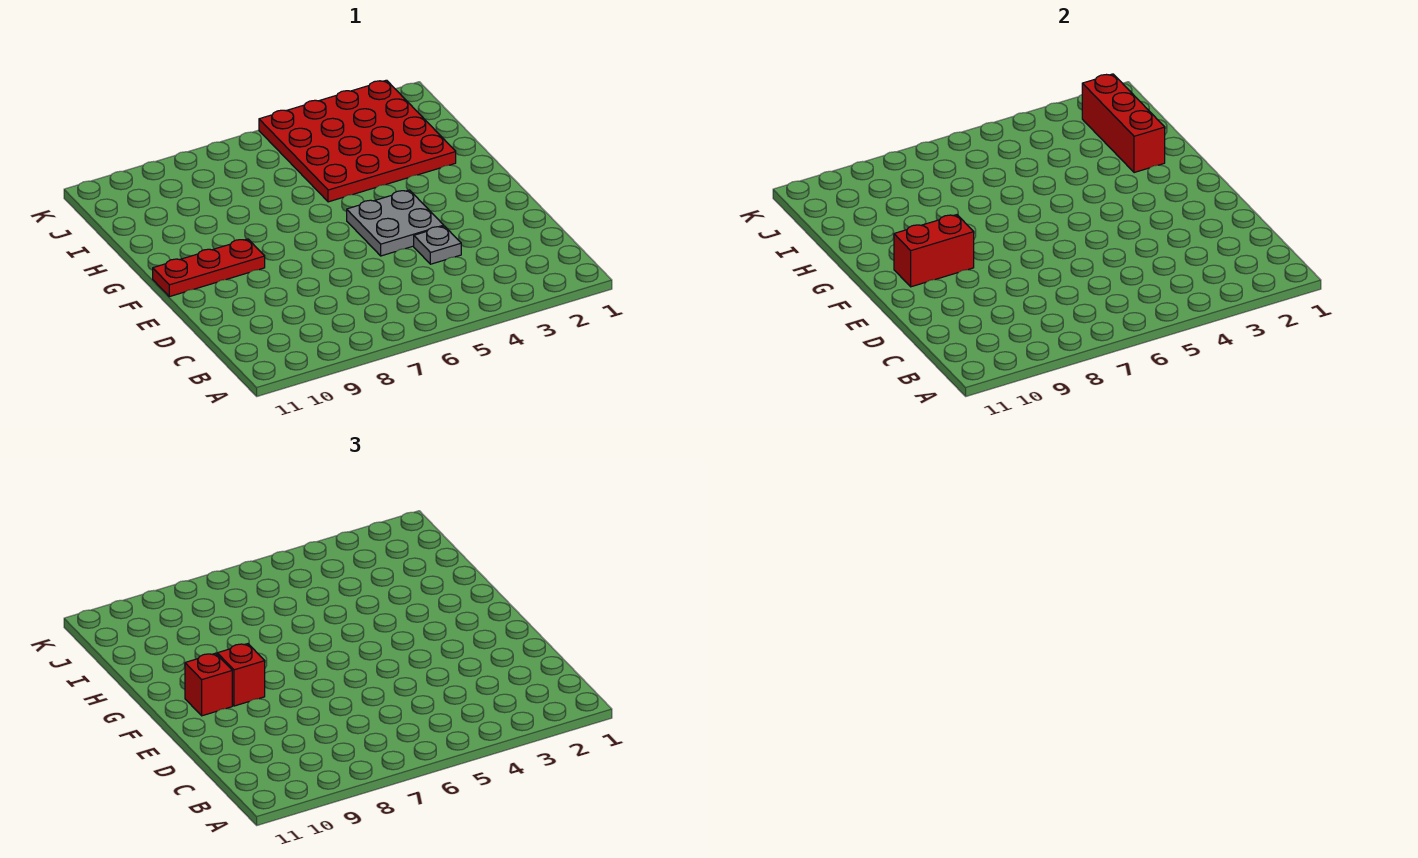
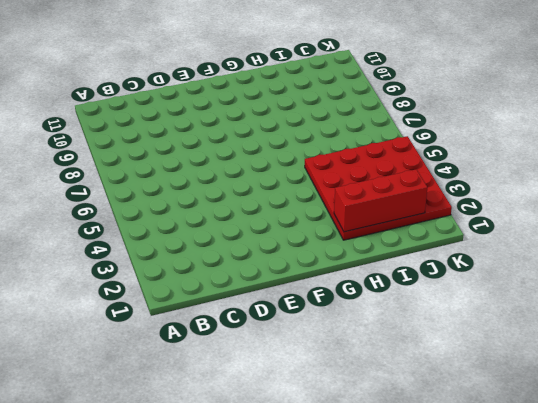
none -> grey 1x1 plate [414,226,461,264]
none -> grey 2x2 plate [347,190,444,256]

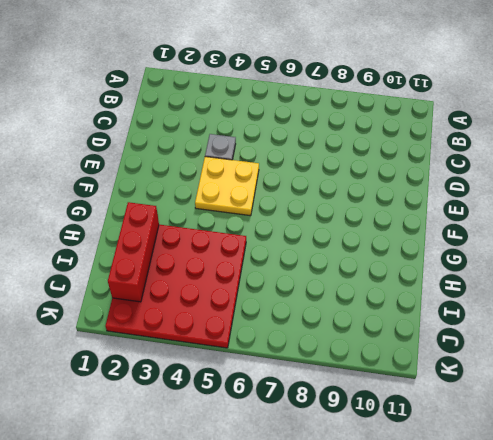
yellow 2x2 plate [195,157,259,216] -> grey 2x2 plate [347,190,444,256]
none -> red 1x3 plate [153,239,265,297]
none -> red 1x2 brick [894,215,974,287]

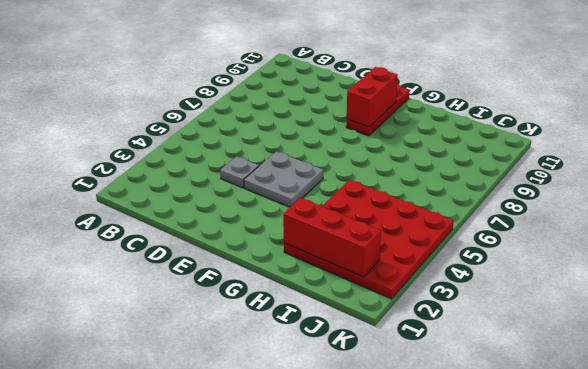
none -> red 1x1 brick [217,644,265,706]
none -> red 1x1 brick [185,653,232,716]

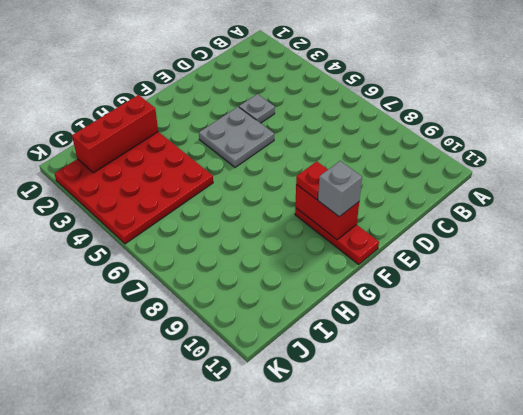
red 1x1 plate [296,161,328,200] -> red 1x1 brick [217,644,265,706]
grey 1x1 brick [318,161,362,217] -> red 1x1 brick [185,653,232,716]

